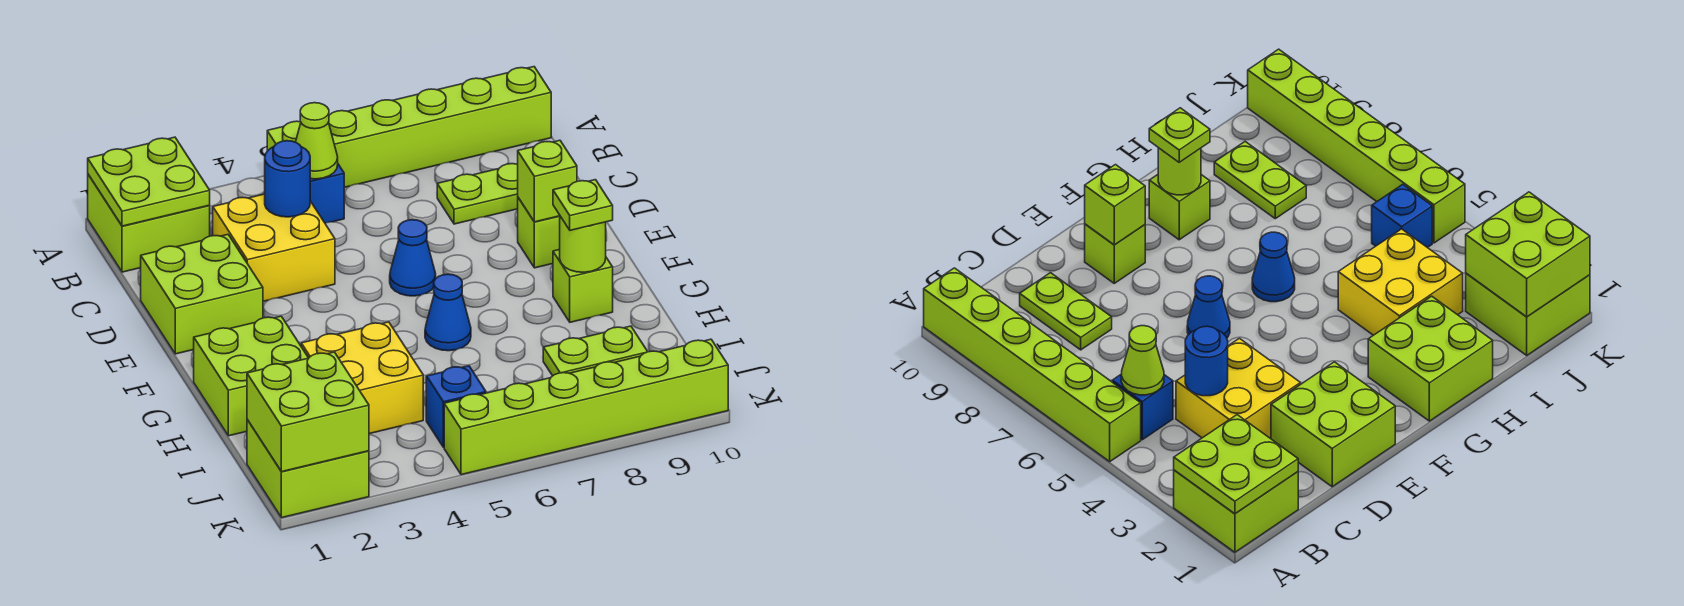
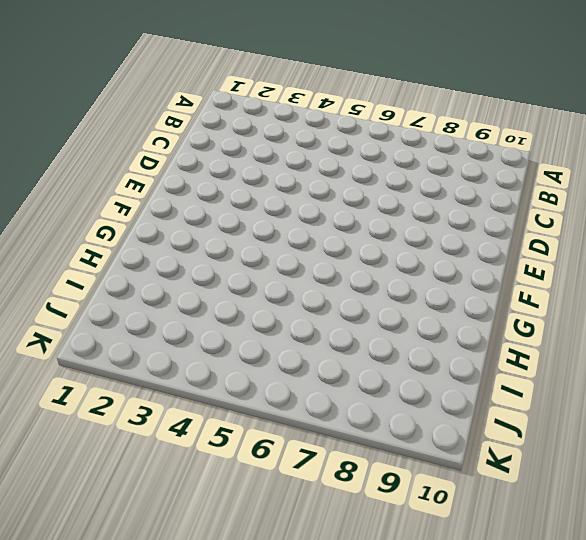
none -> lime 2x2 brick [88,175,210,272]
none -> lime 1x6 brick [267,67,551,187]
none -> blue 1x1 brick [310,164,344,223]

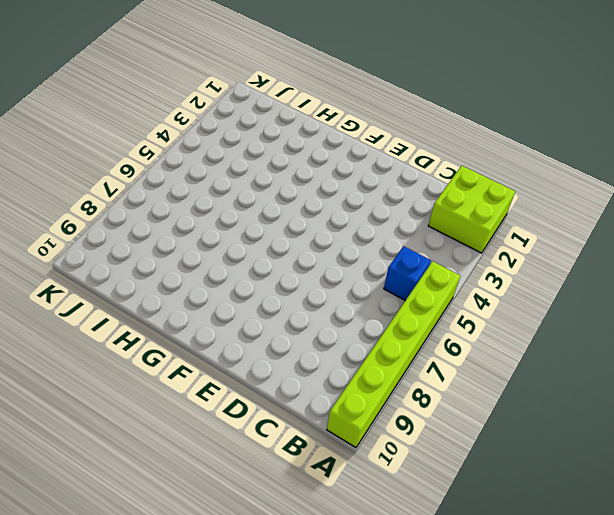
none -> yellow 2x2 brick [213,194,335,301]
none -> lime 1x2 plate [437,164,518,224]
none -> lime 2x2 brick [141,235,263,354]

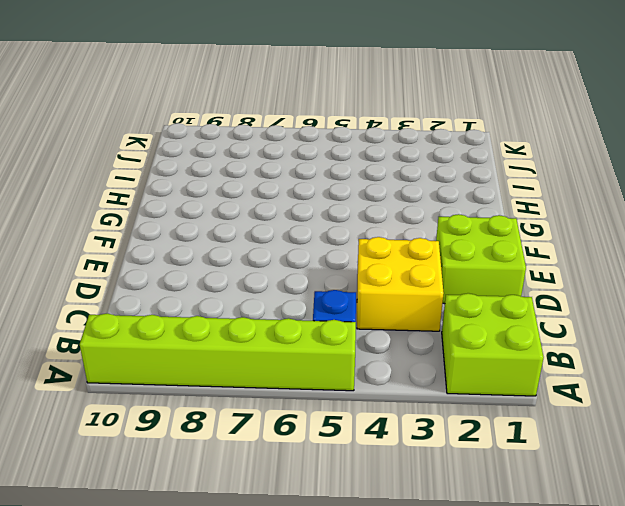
none -> lime 1x2 plate [437,164,518,224]
none -> blue 1x1 cone [390,220,436,296]
none -> lime 1x1 brick [518,198,560,268]

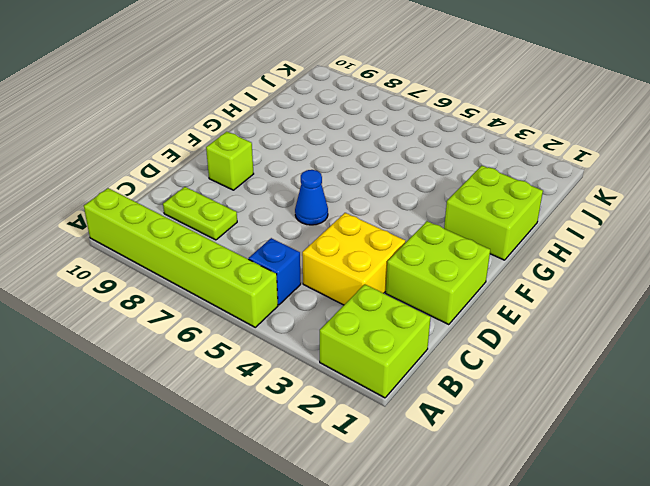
none -> blue 1x1 cone [425,274,471,351]
none -> lime 1x1 brick [553,250,613,322]
none -> yellow 2x2 brick [301,322,423,434]

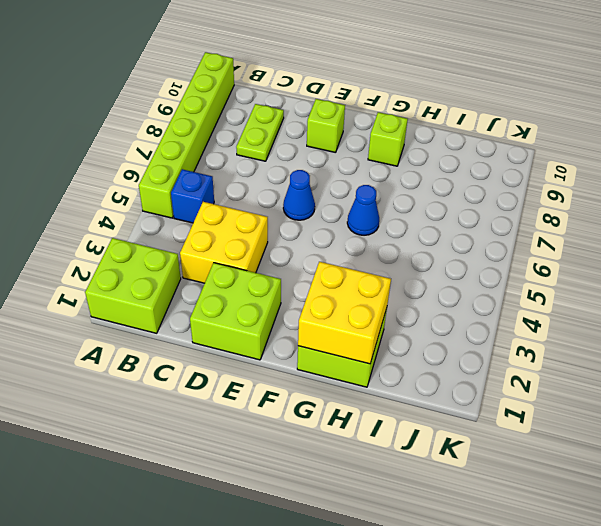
yellow 2x2 brick [298,262,391,364] -> yellow 2x2 brick moved to [301,322,423,434]
none -> lime 1x2 plate [543,326,648,376]
none -> lime 2x2 brick [247,420,369,518]
none -> blue 1x1 brick [426,366,486,447]

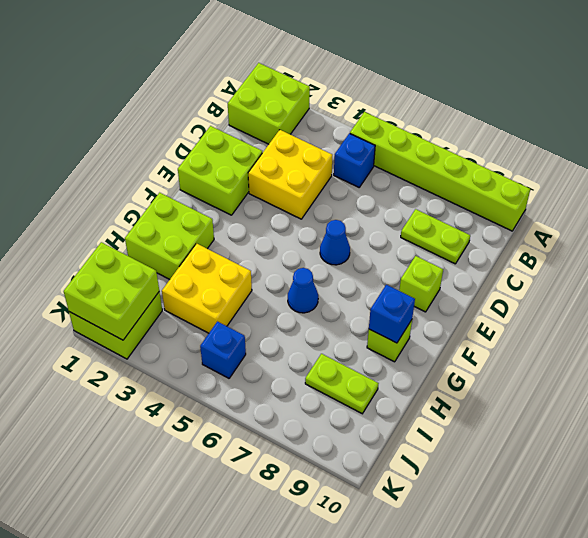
blue 1x1 brick [369,285,415,343] -> lime 1x1 round brick [560,216,606,272]
none -> lime 1x6 brick [444,339,728,475]
none -> lime 2x2 plate [88,137,210,226]
none -> lime 1x1 cone [296,103,338,179]

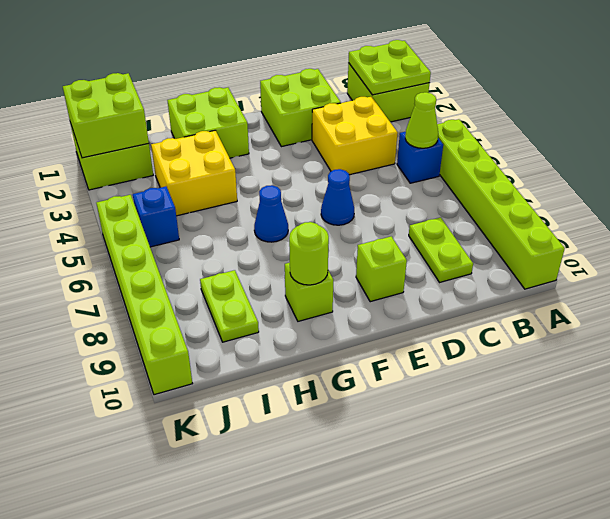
none -> blue 1x1 round brick [265,141,310,217]
none -> lime 1x1 brick [518,140,577,222]
none -> lime 1x1 plate [553,180,613,230]

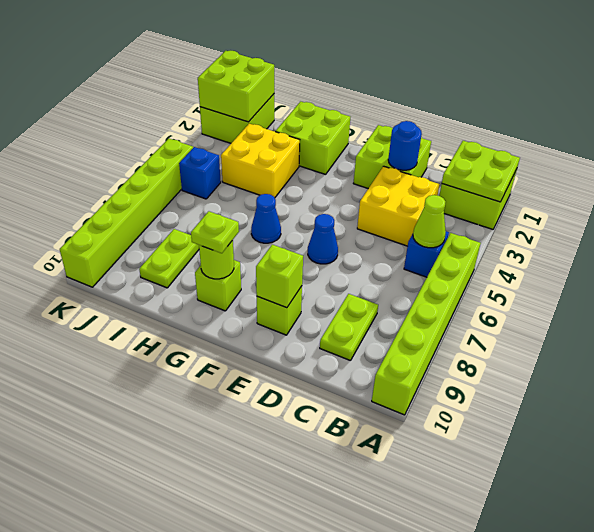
blue 1x1 round brick [388,121,422,170] -> blue 1x1 round brick moved to [265,141,310,217]

